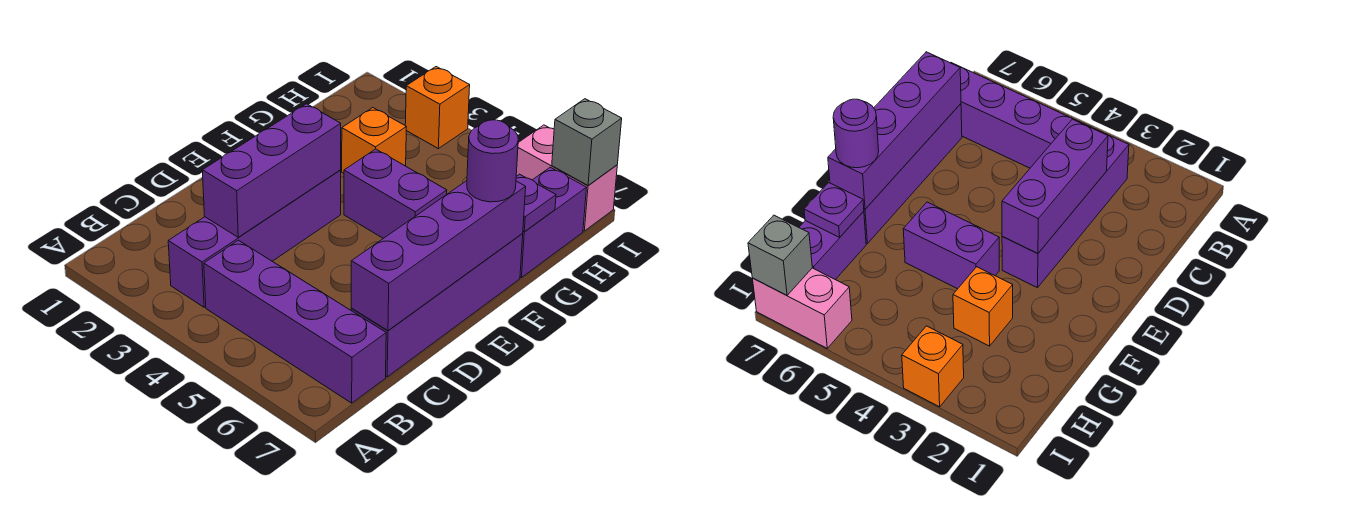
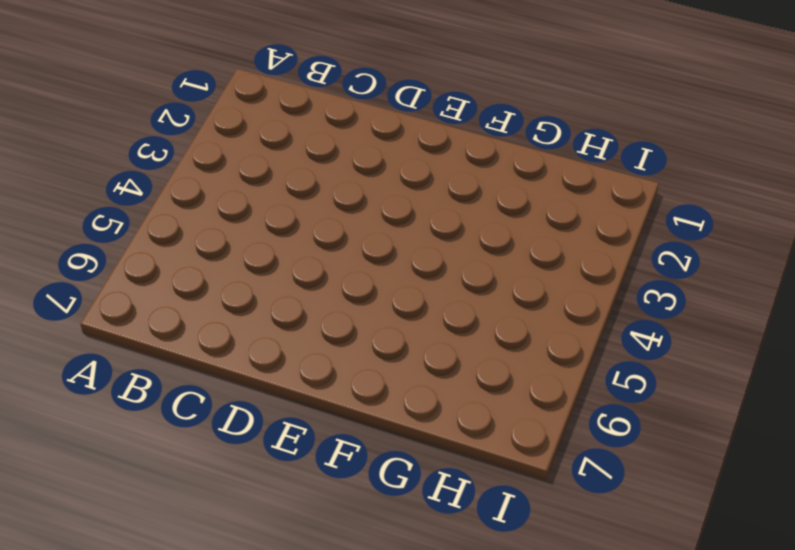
none -> purple 1x4 brick [168,170,341,307]
none -> purple 1x4 brick [204,240,386,403]
none -> purple 1x4 brick [351,234,523,377]

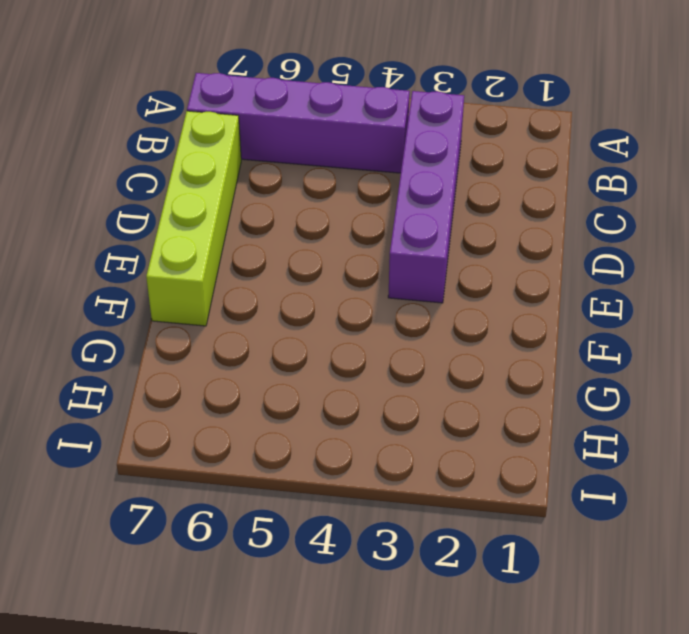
lime 1x4 brick [146,111,241,326] -> purple 1x4 brick [351,234,523,377]
none -> purple 1x2 brick [344,149,447,238]
none -> orange 1x1 brick [342,108,406,173]
none -> purple 1x2 brick [520,167,586,278]

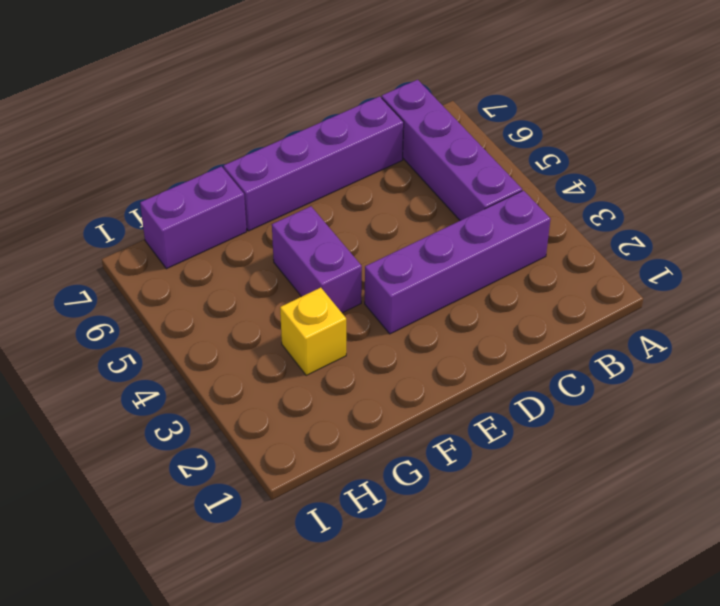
yellow 1x1 brick [280,288,346,375] -> orange 1x1 brick [342,108,406,173]
none -> orange 1x1 brick [405,67,470,149]
none -> pink 1x2 brick [516,125,617,231]
none -> purple 1x3 brick [202,104,341,237]

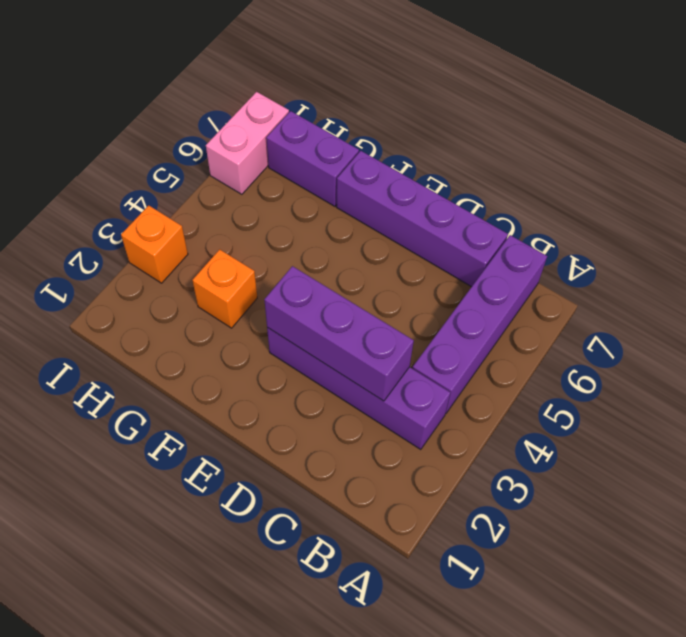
none -> purple 1x2 brick [344,149,447,238]
none -> purple 1x4 brick [351,181,526,331]
none -> purple 1x1 plate [516,174,556,232]

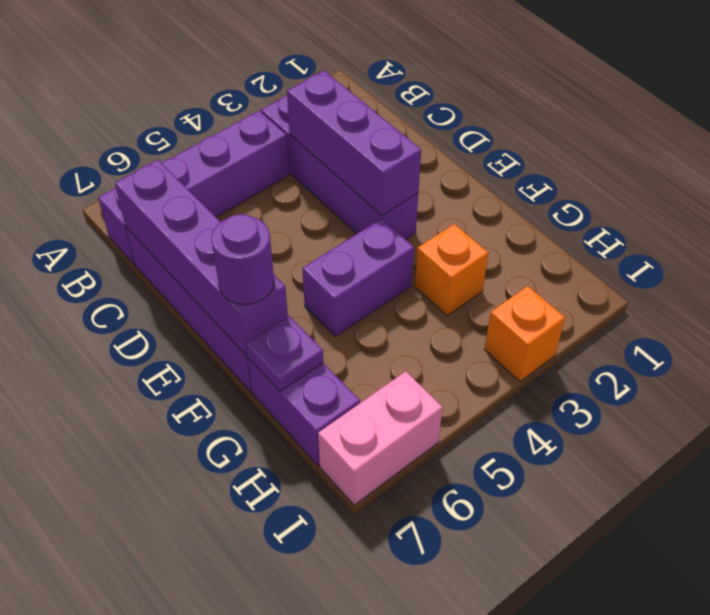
none -> grey 1x1 brick [552,99,622,185]

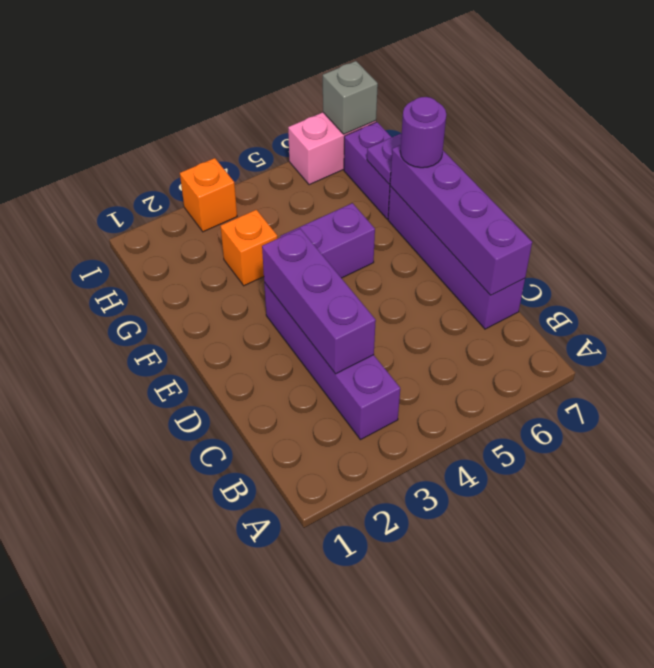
none -> purple 1x4 brick [204,240,386,403]

